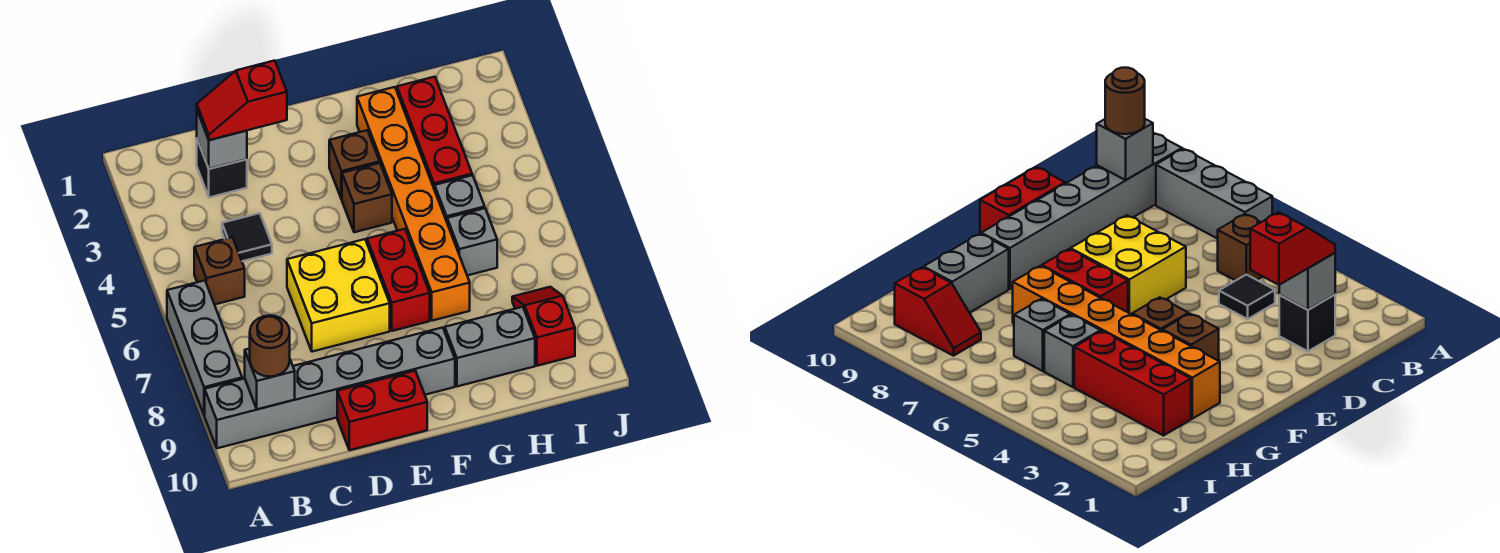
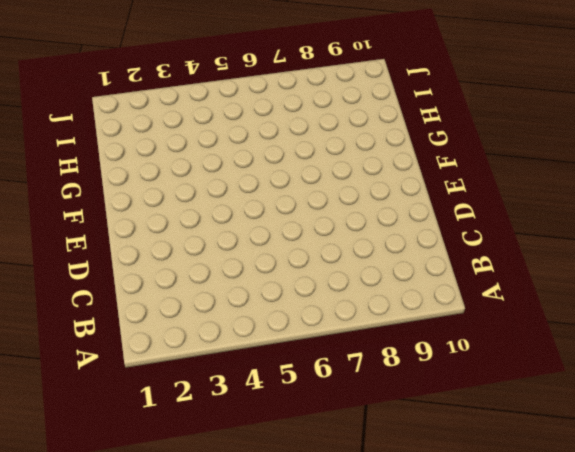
none -> grey 1x3 brick [167,280,242,416]
none -> grey 1x6 brick [205,328,455,448]
none -> brown 1x1 brick [194,237,245,305]

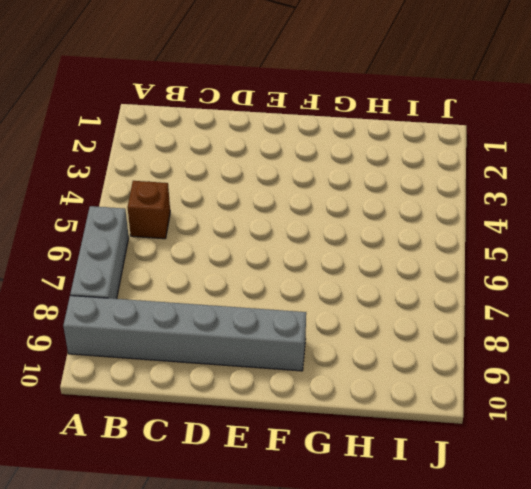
none -> black 1x1 brick [197,140,247,197]
none -> black 1x1 tile [222,213,272,261]
none -> yellow 2x2 brick [287,239,390,352]

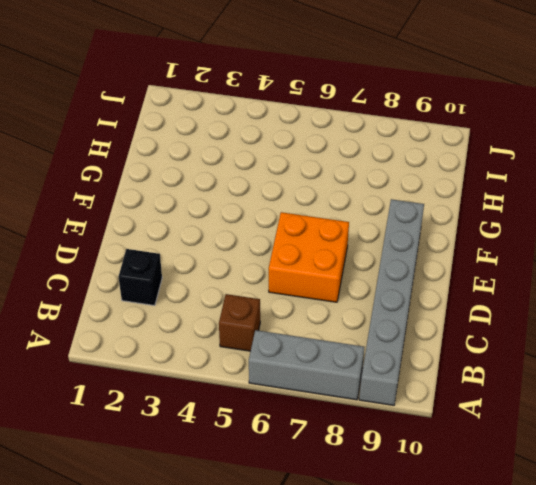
orange 2x2 brick [269,212,349,302] -> yellow 2x2 brick [287,239,390,352]
none -> black 1x1 tile [222,213,272,261]
none -> red 1x2 brick [337,371,427,450]
none -> brown 1x1 brick [329,130,380,199]

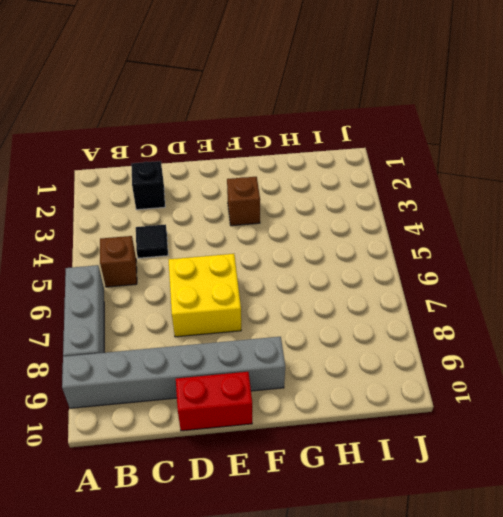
none -> brown 1x1 brick [342,163,392,232]
none -> red 1x2 brick [367,229,430,331]
none -> orange 1x6 brick [357,87,470,321]

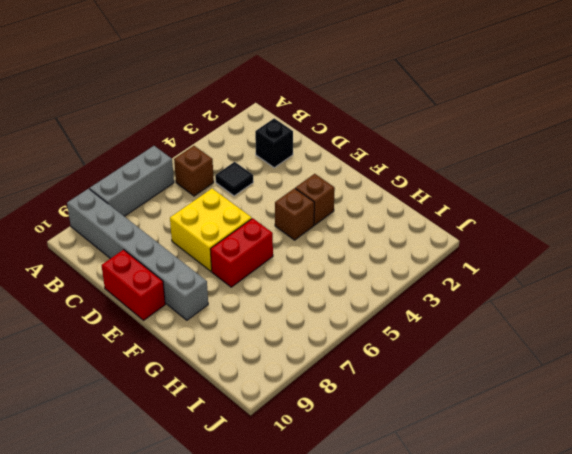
none -> orange 1x6 brick [357,87,470,321]
none -> grey 1x2 brick [445,307,535,386]
none -> red 1x3 brick [397,77,472,190]

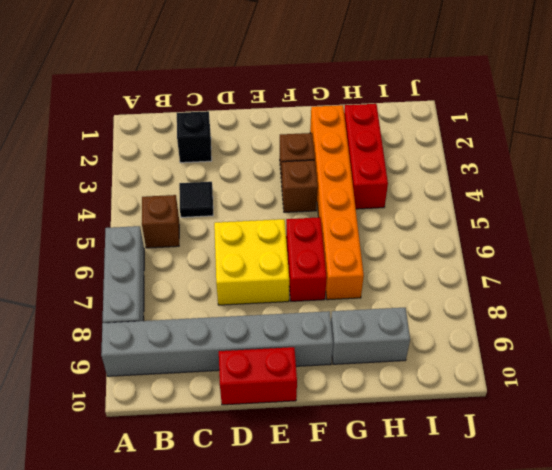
none -> grey 1x1 brick [435,175,485,221]
none -> grey 1x1 brick [447,208,497,275]
none -> red 1x2 slope [512,287,575,366]

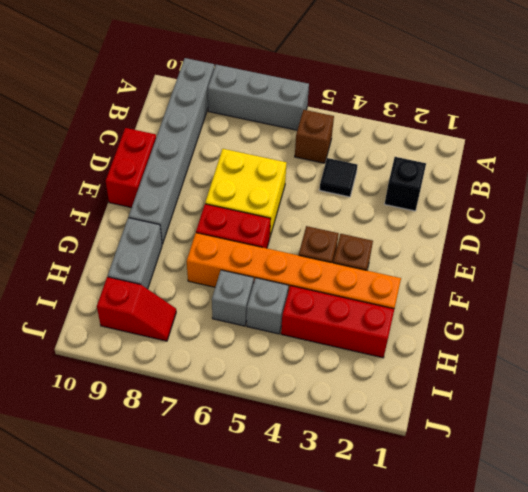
none -> grey 1x1 brick [245,349,295,409]
none -> grey 1x1 brick [197,111,247,169]
none -> brown 1x1 round brick [250,315,290,377]

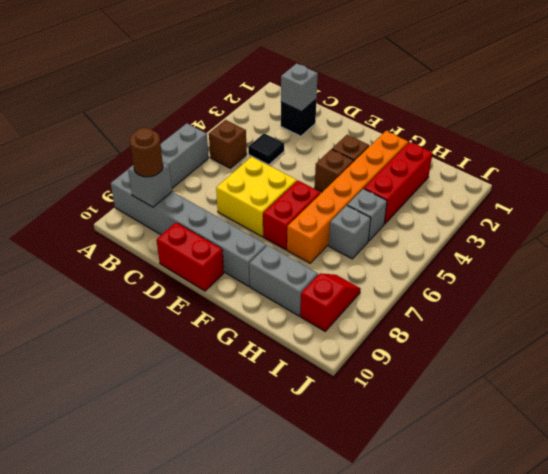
none -> red 1x2 slope [197,61,287,140]

